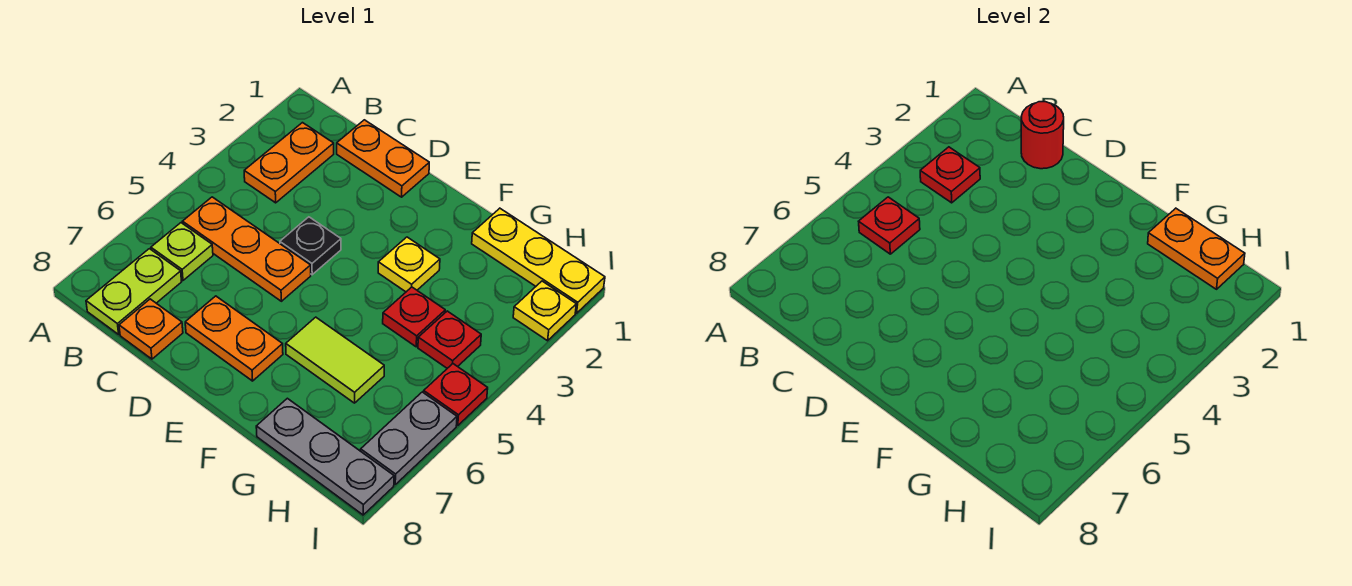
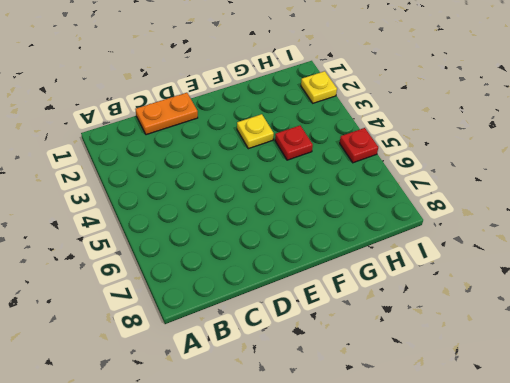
none -> orange 1x2 plate [244,123,334,203]
none -> orange 1x3 plate [183,197,311,301]
none -> lime 1x1 plate [151,223,213,280]

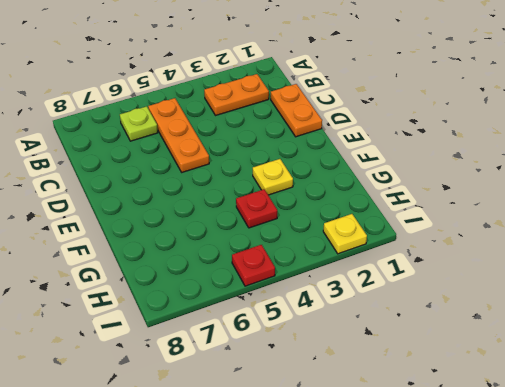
none -> lime 1x2 plate [86,249,182,334]
none -> orange 1x1 plate [119,299,183,359]
none -> black 1x1 plate [280,217,341,275]

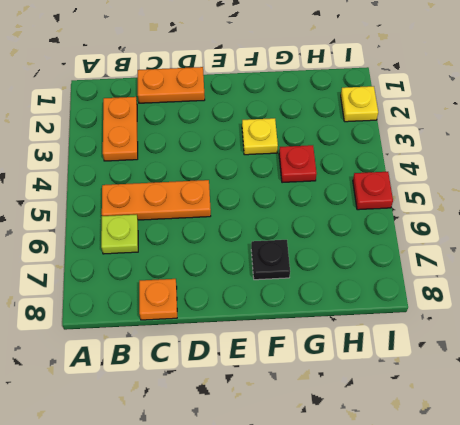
black 1x1 plate [251,240,290,280] -> black 1x1 plate moved to [280,217,341,275]
none -> lime 1x2 plate [86,249,182,334]
none -> orange 1x2 plate [185,296,283,381]
none -> lime 1x2 tile [286,317,384,403]

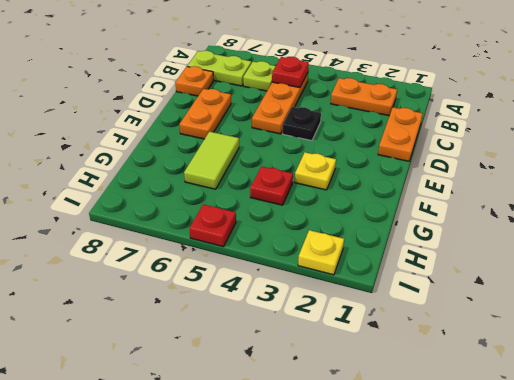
none -> yellow 1x3 plate [472,208,605,313]
none -> grey 1x3 plate [256,398,394,515]
none -> red 1x1 plate [418,311,481,368]

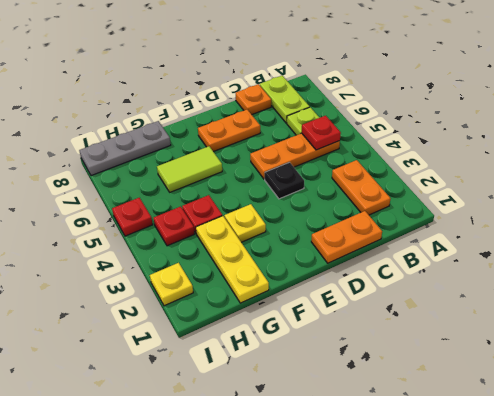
yellow 1x3 plate [196,216,269,303] -> yellow 1x3 plate turned to [472,208,605,313]
none -> grey 1x2 plate [361,392,457,484]
none -> red 1x1 plate [920,147,980,203]
none -> red 1x1 round brick [1021,102,1064,169]

